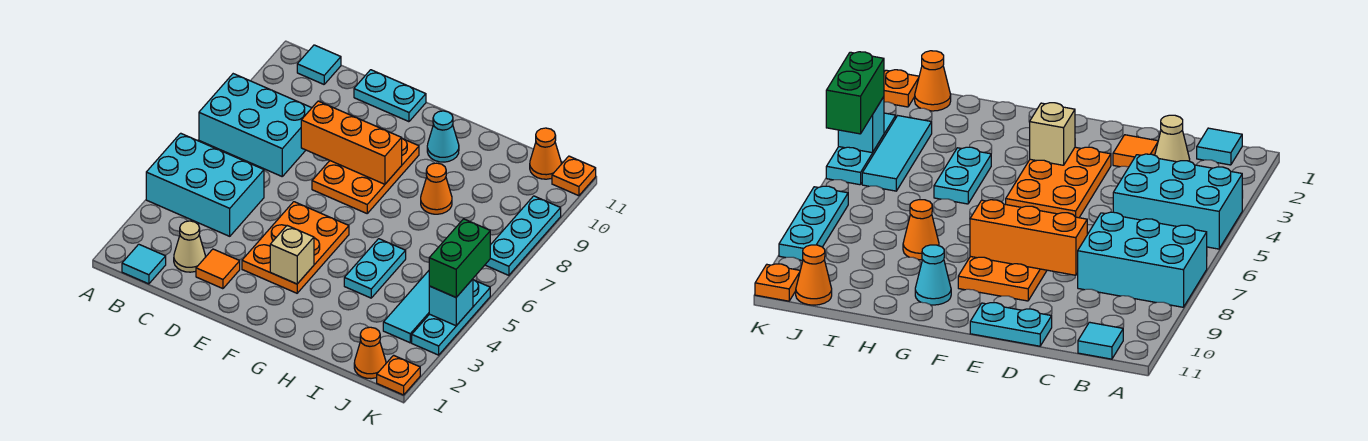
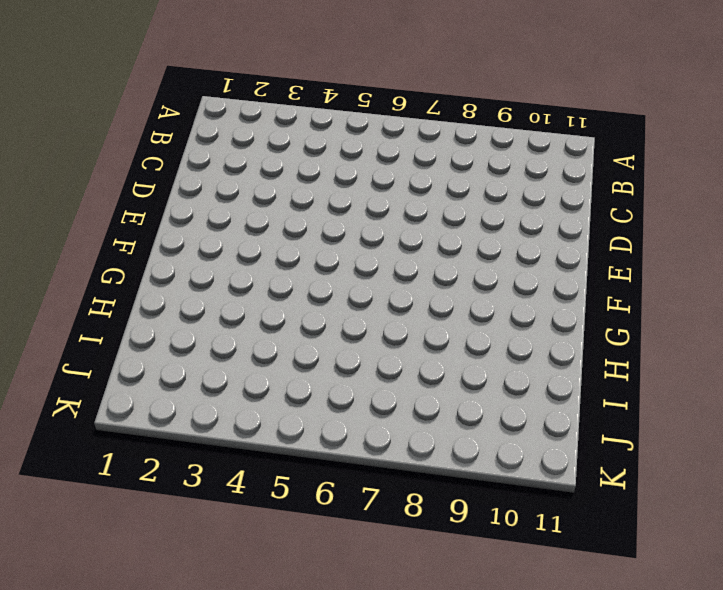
none -> cyan 2x3 brick [146,133,264,236]
none -> cyan 2x3 brick [199,74,311,176]
none -> cyan 1x1 tile [122,244,166,284]

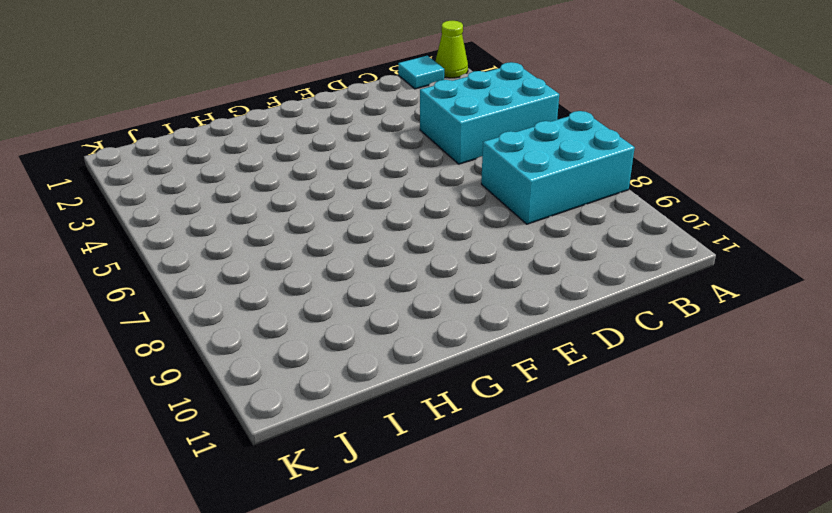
lime 1x1 cone [435,21,468,78] -> none
none -> cyan 1x1 tile [297,45,341,84]
none -> tan 1x1 cone [174,221,205,272]
none -> orange 1x1 tile [196,249,240,289]

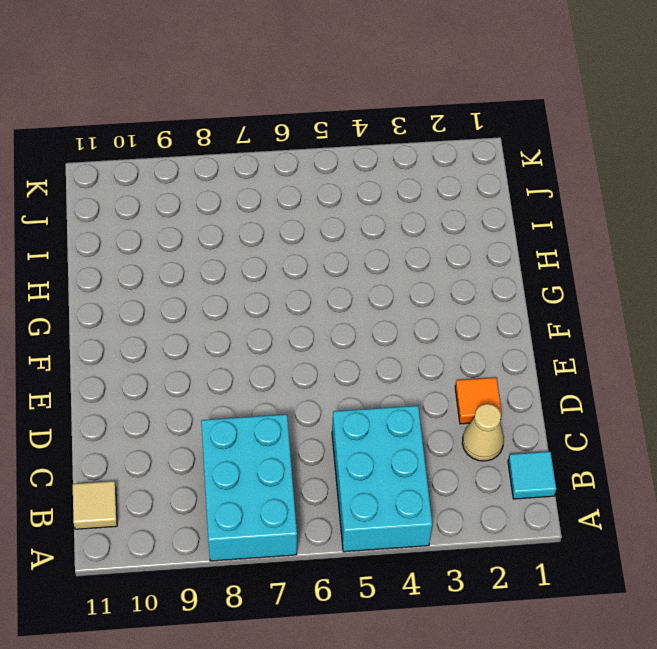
tan 1x1 tile [73,481,117,529] -> cyan 1x1 tile [297,45,341,84]
none -> cyan 1x2 plate [354,70,426,122]
none -> orange 2x3 plate [242,202,349,293]
none -> orange 2x3 plate [312,138,419,213]

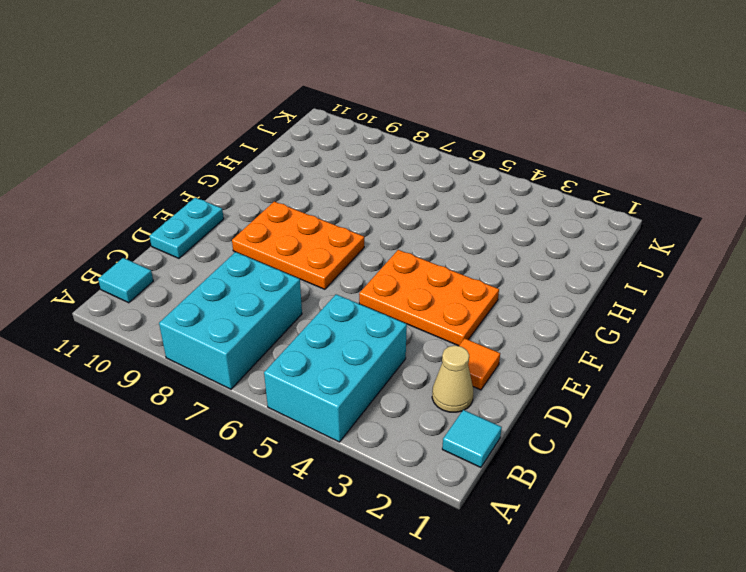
none -> cyan 1x1 cone [427,111,459,162]
none -> cyan 1x2 plate [344,239,406,298]
none -> orange 1x1 cone [421,163,452,214]

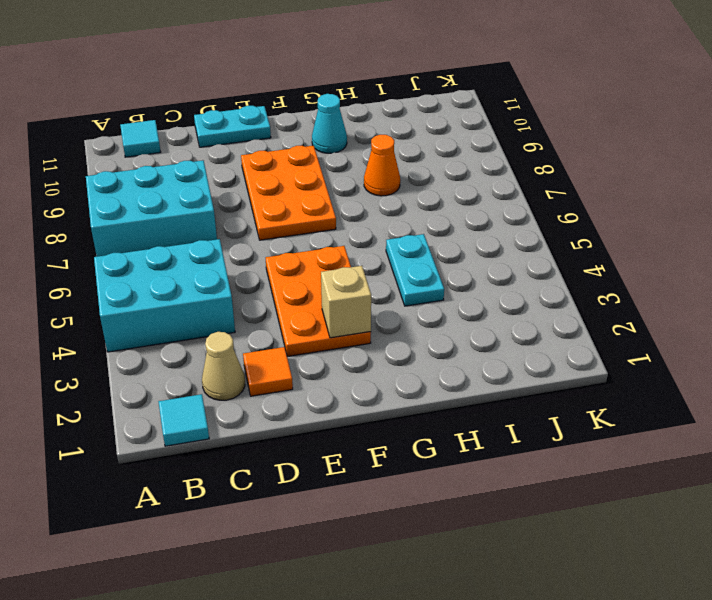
none -> orange 1x1 cone [354,327,386,379]
none -> cyan 1x3 tile [383,271,429,343]
none -> orange 1x1 cone [530,128,561,179]

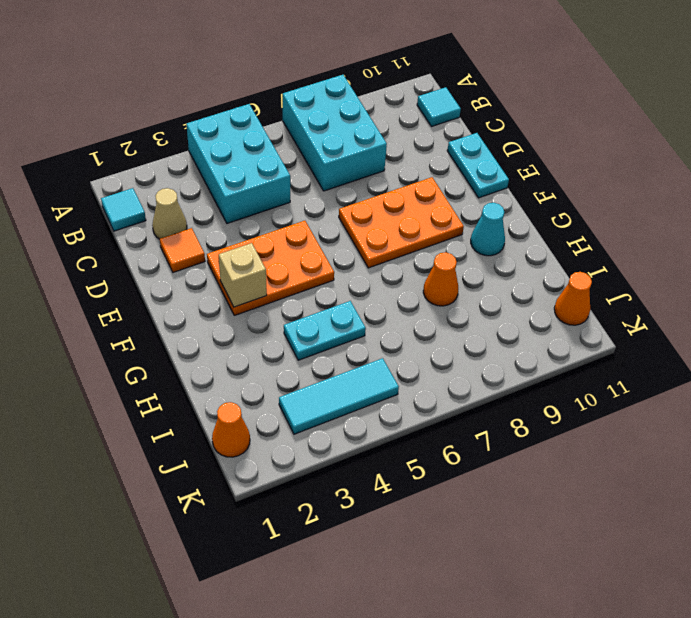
none -> orange 1x1 plate [377,355,420,395]
none -> cyan 1x3 plate [412,280,490,355]
none -> cyan 1x3 plate [485,196,561,275]

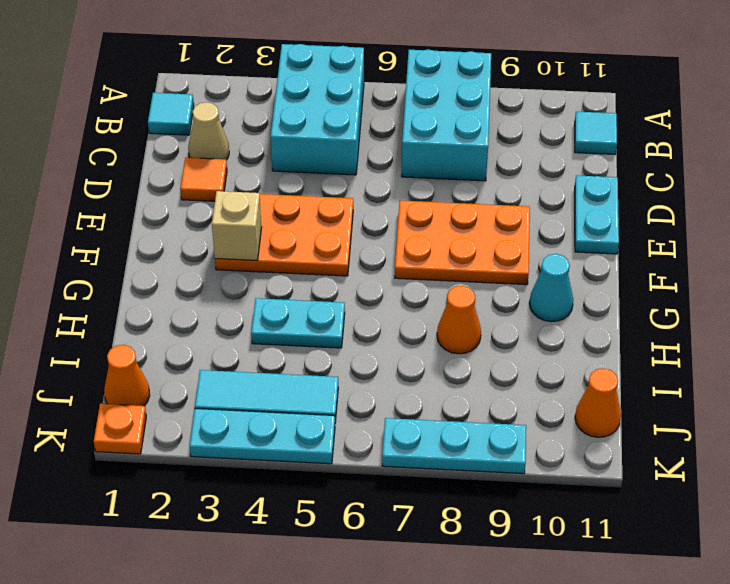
none -> orange 1x1 plate [552,156,596,196]
none -> orange 1x3 brick [301,101,402,184]
none -> cyan 1x1 brick [429,279,473,326]

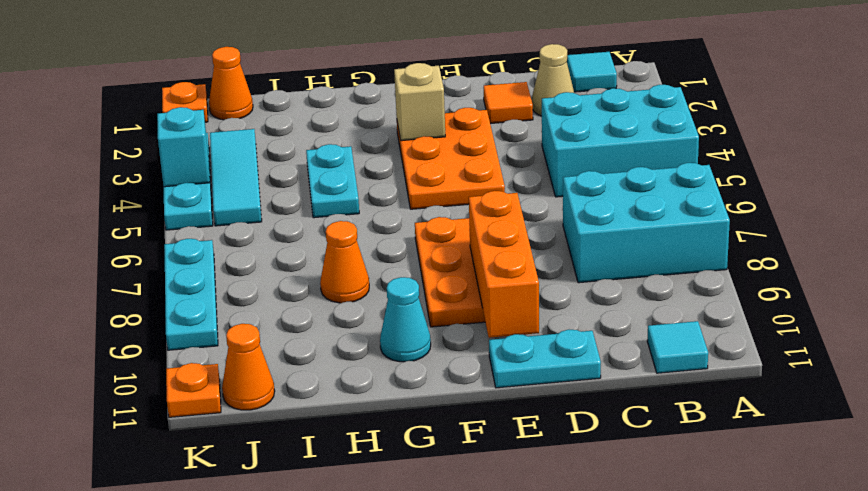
orange 1x3 brick [469,191,539,338] -> orange 1x3 brick turned to [301,101,402,184]
none -> green 1x2 brick [429,219,490,297]

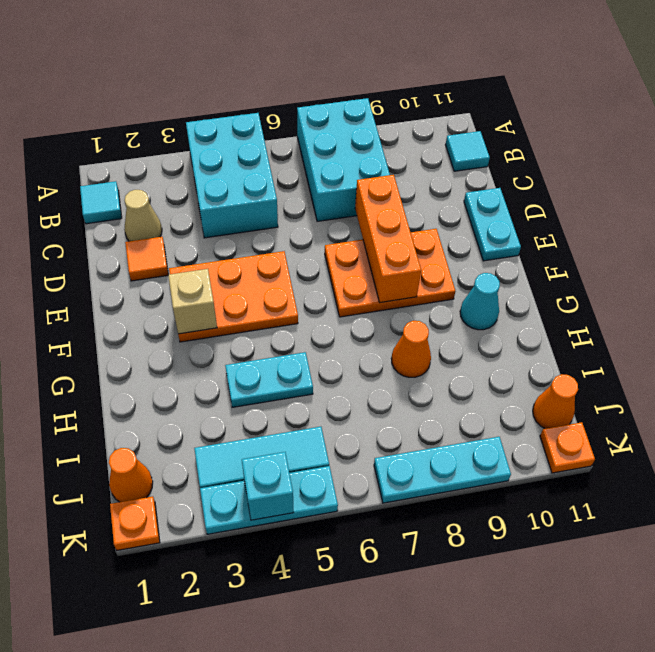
none -> green 1x2 brick [429,219,490,297]

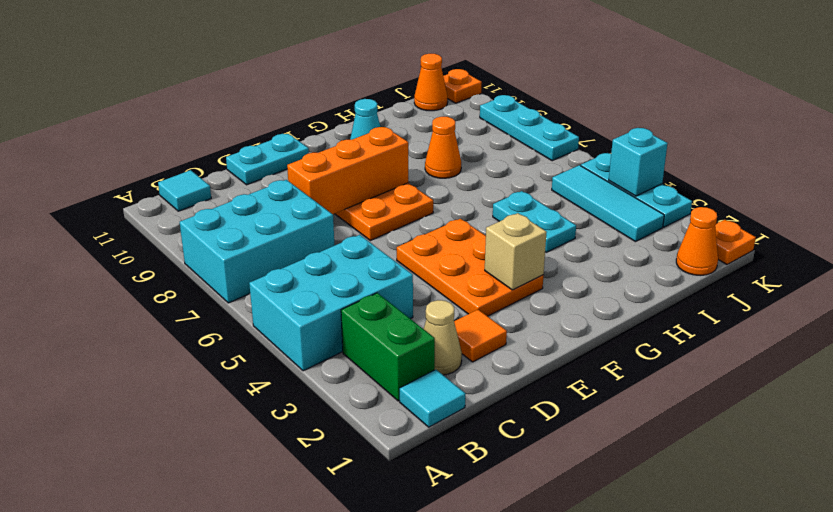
green 1x2 brick [341,293,435,401] -> green 1x2 brick moved to [429,219,490,297]

